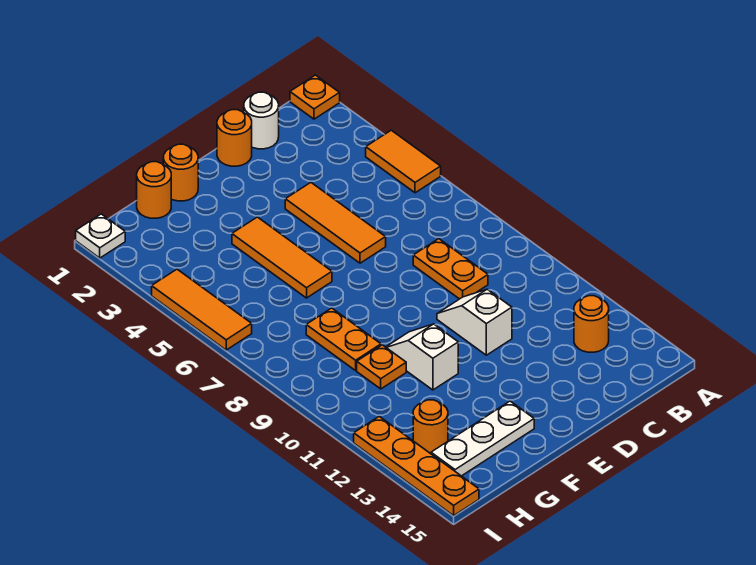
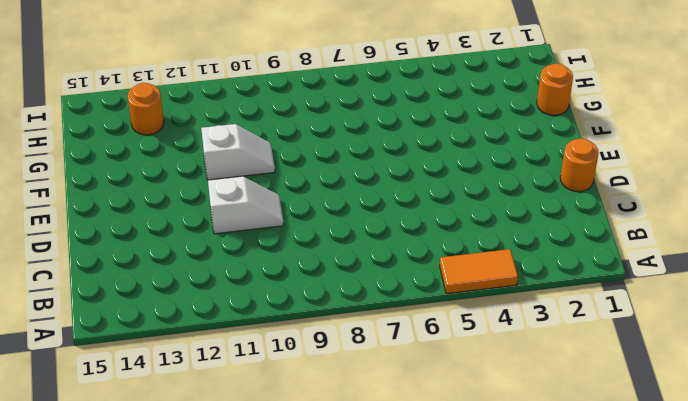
none -> orange 1x1 plate [290,75,340,119]
none -> orange 1x1 round brick [574,296,609,352]
none -> white 1x1 round brick [244,92,279,149]

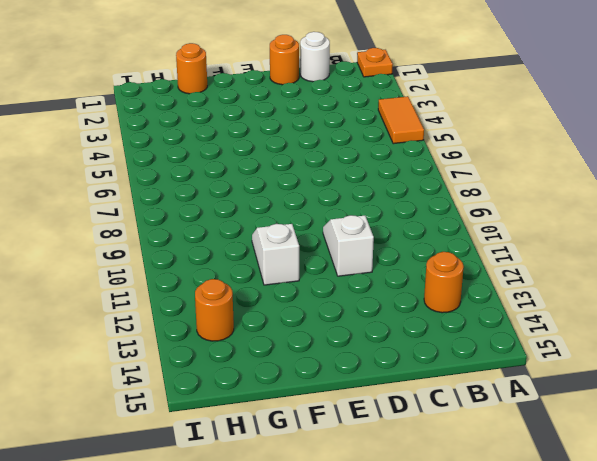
none -> orange 1x2 plate [413,239,488,299]
none -> orange 1x3 tile [285,183,386,263]
none -> orange 1x1 round brick [163,144,198,201]

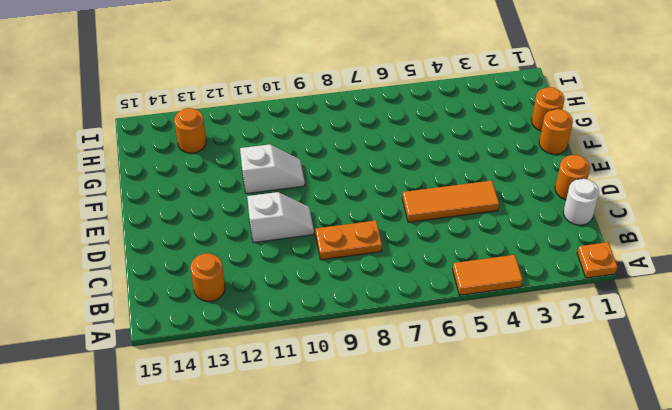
none -> orange 1x3 tile [232,217,332,298]
none -> white 1x3 plate [431,401,534,476]
none -> orange 1x2 plate [306,308,381,370]

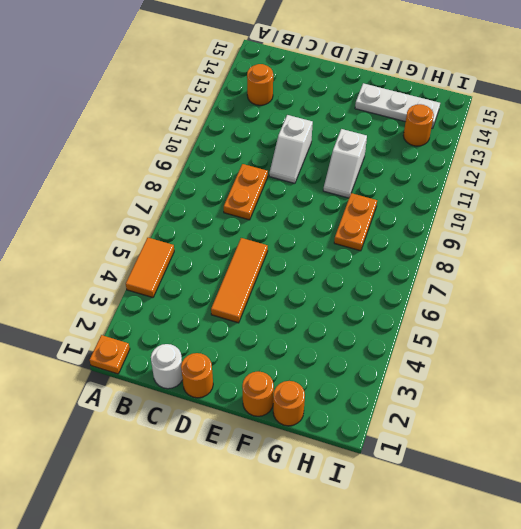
none -> orange 1x3 tile [232,217,332,298]
none -> orange 1x1 plate [357,345,406,389]
none -> white 1x1 plate [76,214,125,258]

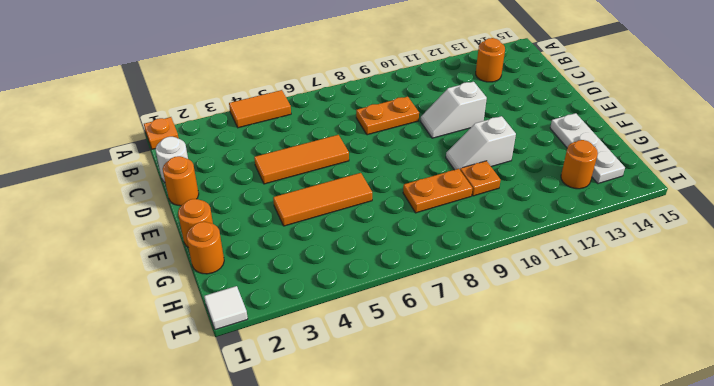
white 1x1 tile [204,286,248,330] -> white 1x1 plate [76,214,125,258]
none -> orange 1x3 tile [152,269,252,350]
none -> orange 1x4 plate [354,416,479,516]

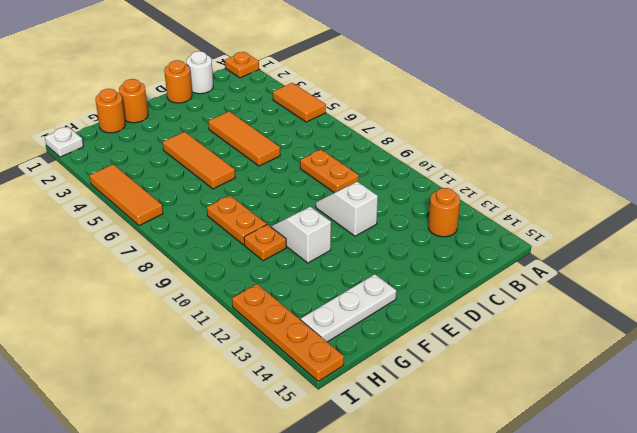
none -> orange 1x1 round brick [413,400,448,454]

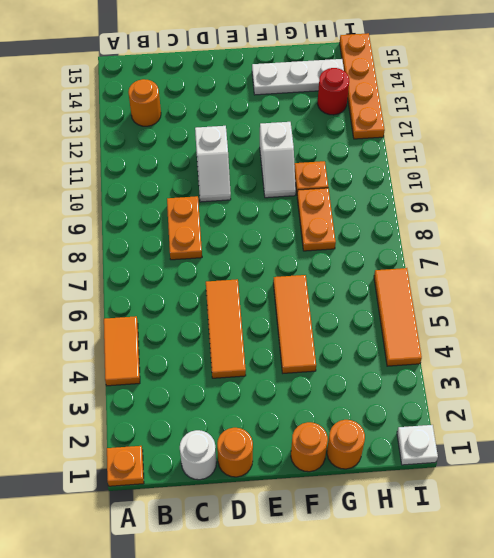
red 1x1 round brick [317,68,349,115] -> orange 1x1 round brick [413,400,448,454]

